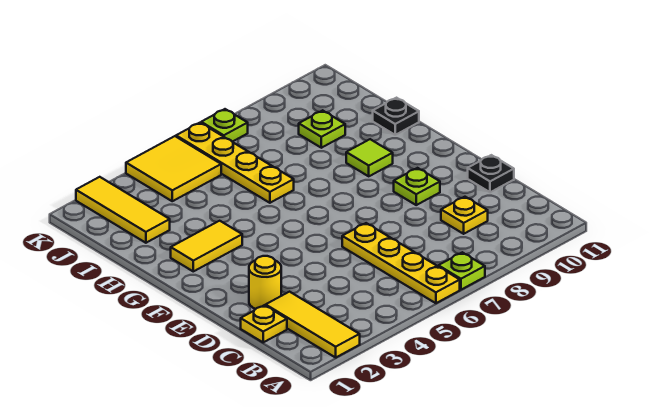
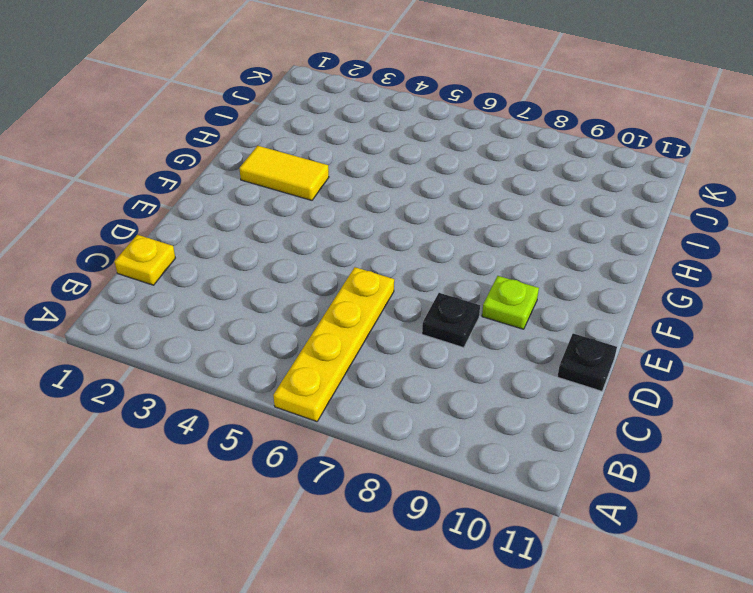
black 1x1 plate [422,293,480,348] -> black 1x1 plate moved to [373,98,419,135]
none -> yellow 1x3 tile [266,292,360,357]
none -> lime 1x1 plate [438,252,485,290]
none -> yellow 1x1 plate [441,197,488,234]

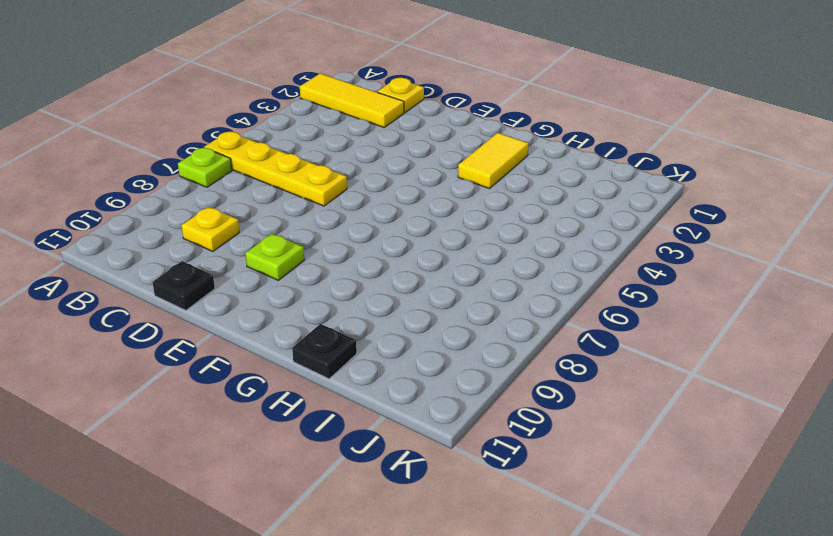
none -> yellow 1x1 round brick [249,256,281,309]
none -> lime 1x1 tile [346,139,393,176]
none -> yellow 1x4 plate [176,123,294,203]

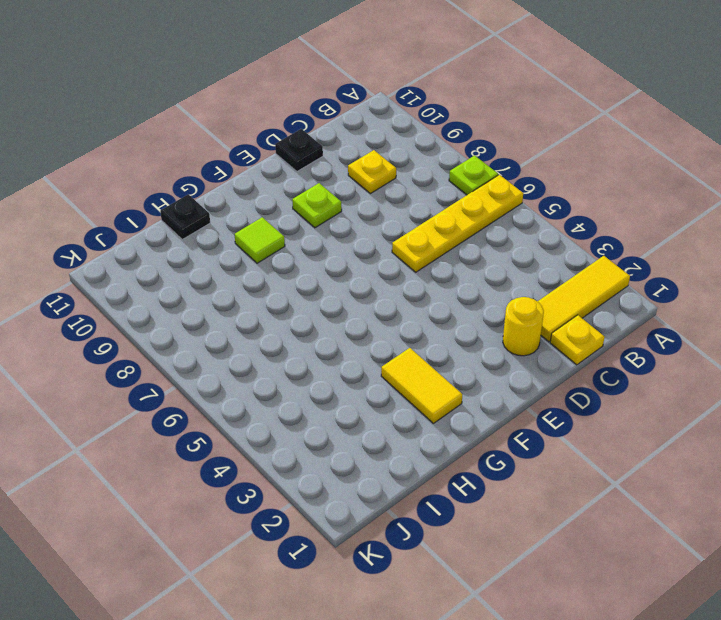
none -> yellow 1x4 plate [176,123,294,203]
none -> yellow 1x3 tile [76,177,170,243]
none -> lime 1x1 plate [299,110,345,148]

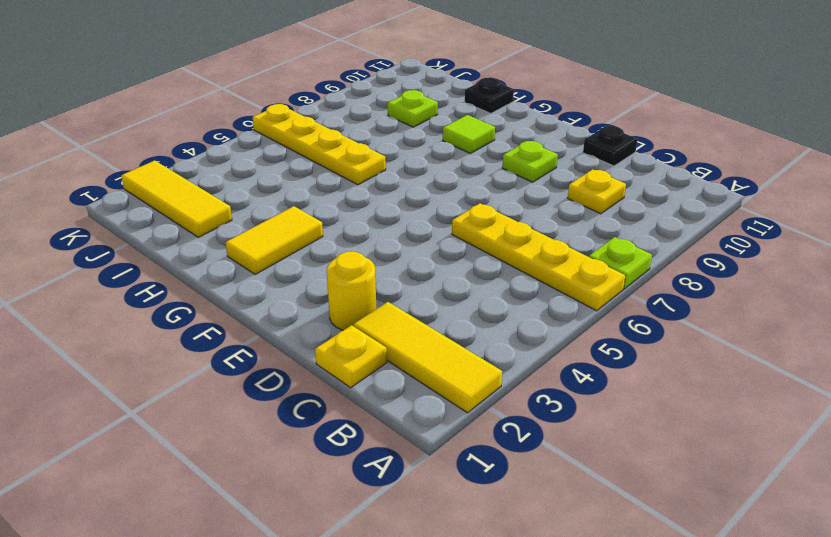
none -> yellow 2x2 tile [126,136,221,201]
none -> lime 1x1 plate [201,109,248,142]

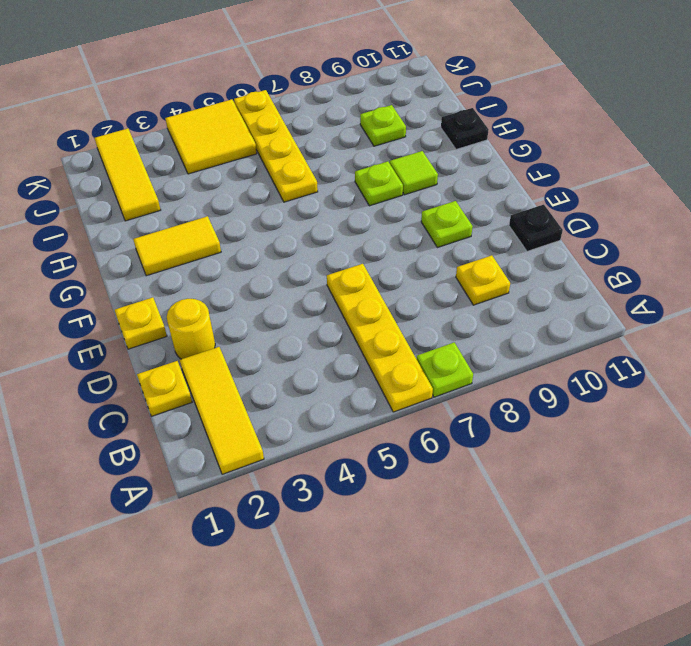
yellow 1x1 plate [115,297,167,349] -> none
lime 1x1 plate [355,161,403,206] -> lime 1x1 plate moved to [201,109,248,142]

